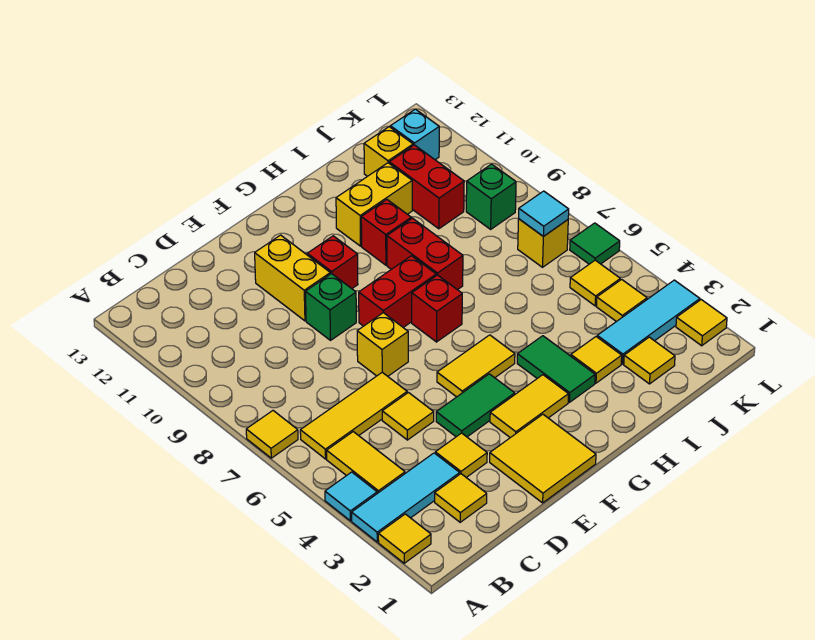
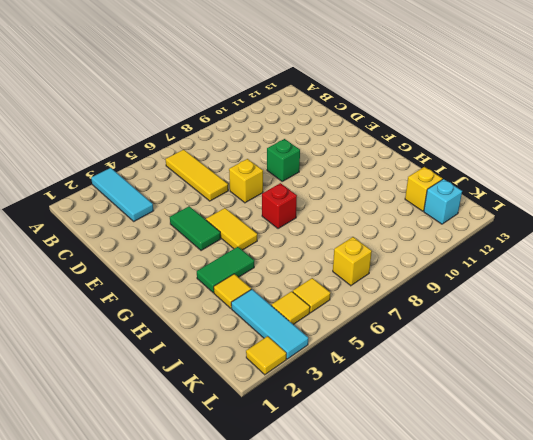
none -> yellow 1x1 tile [378,514,431,563]
none -> cyan 1x1 tile [325,472,377,521]
none -> yellow 1x1 tile [246,411,298,458]
none -> yellow 1x2 tile [327,432,405,493]

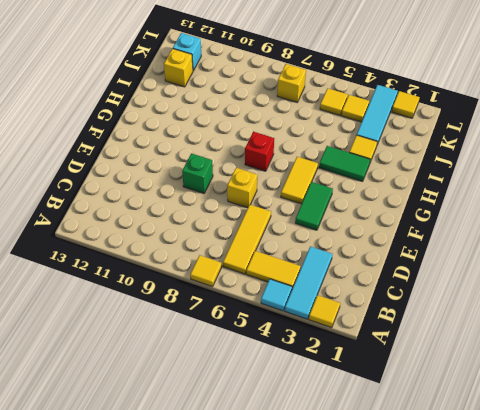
none -> yellow 1x1 tile [435,474,487,522]
none -> yellow 1x1 tile [435,433,487,478]
none -> yellow 1x1 tile [382,393,434,440]
none -> yellow 2x2 tile [490,414,596,503]

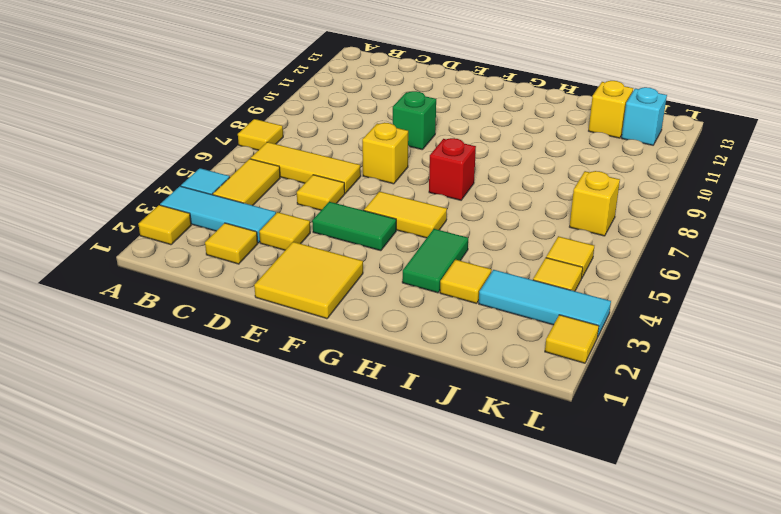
none -> yellow 1x2 brick [255,235,330,321]
none -> yellow 1x2 tile [490,375,568,438]
none -> red 1x2 brick [359,256,436,327]
none -> red 1x1 brick [307,236,358,289]

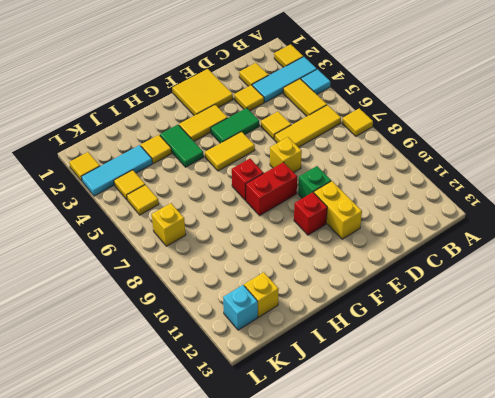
none -> red 1x2 brick [387,218,463,290]
none -> red 1x1 brick [361,200,411,265]
none -> yellow 1x2 brick [336,163,412,246]
none -> yellow 1x1 tile [624,337,675,384]

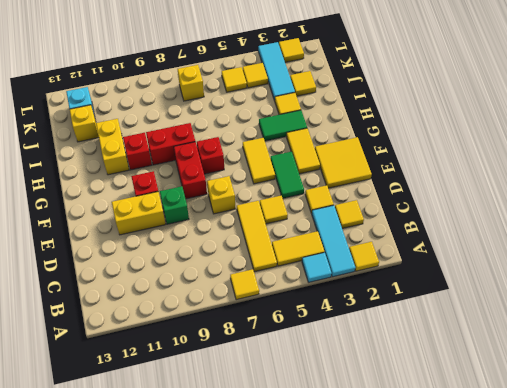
none -> red 1x2 brick [389,145,464,229]
none -> green 1x1 brick [466,164,516,229]
none -> green 1x1 tile [570,223,620,264]
none -> cyan 1x1 tile [519,191,569,236]

